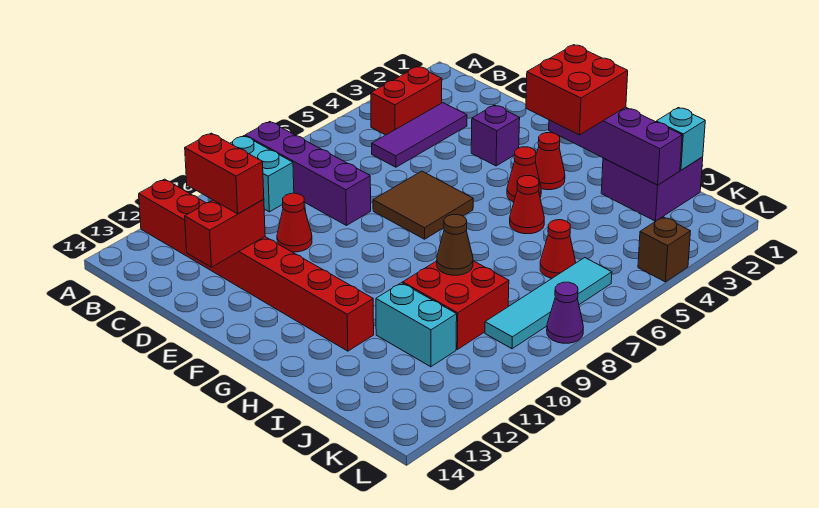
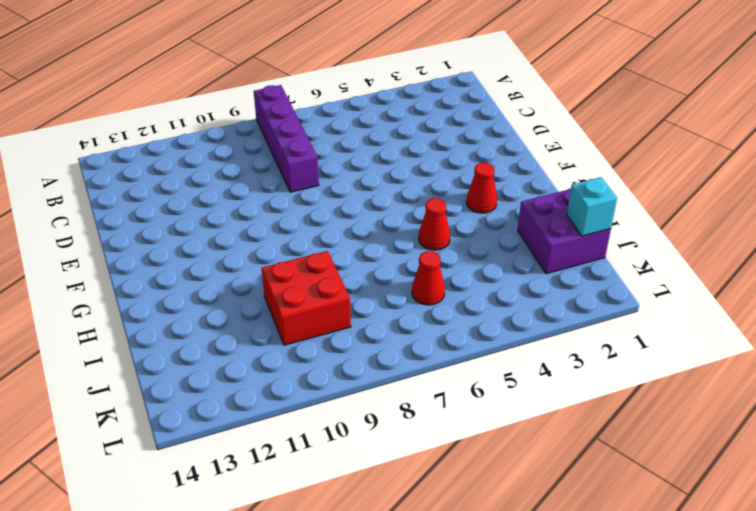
none -> cyan 1x2 brick [230,136,294,212]
none -> red 1x8 brick [139,179,374,351]
none -> red 1x2 brick [371,67,442,135]

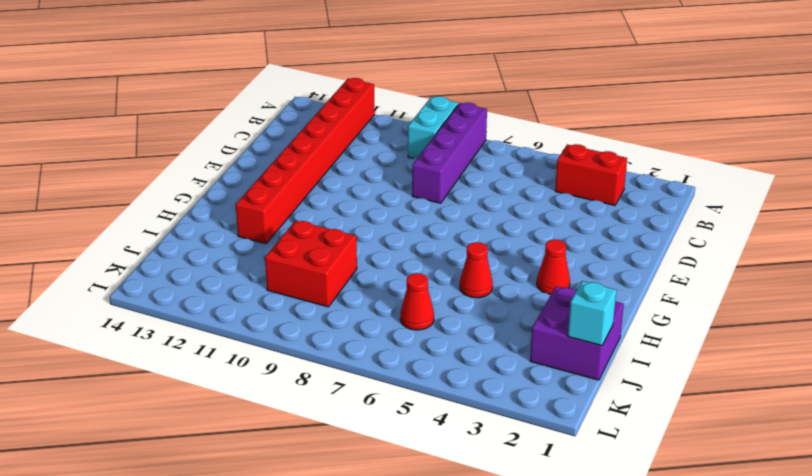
none -> purple 1x3 tile [372,103,467,167]
none -> red 1x1 cone [277,193,312,252]
none -> purple 1x1 brick [471,105,520,166]

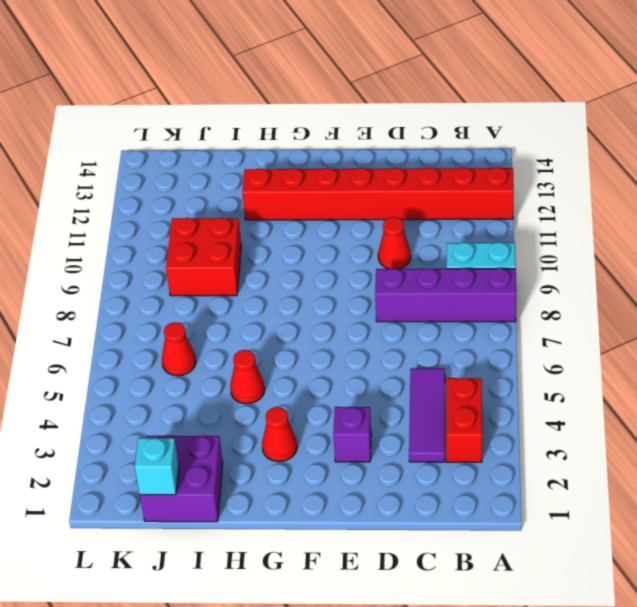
none -> brown 2x2 tile [373,171,473,239]
none -> red 1x1 cone [507,147,541,202]
none -> cyan 1x2 brick [376,283,457,367]

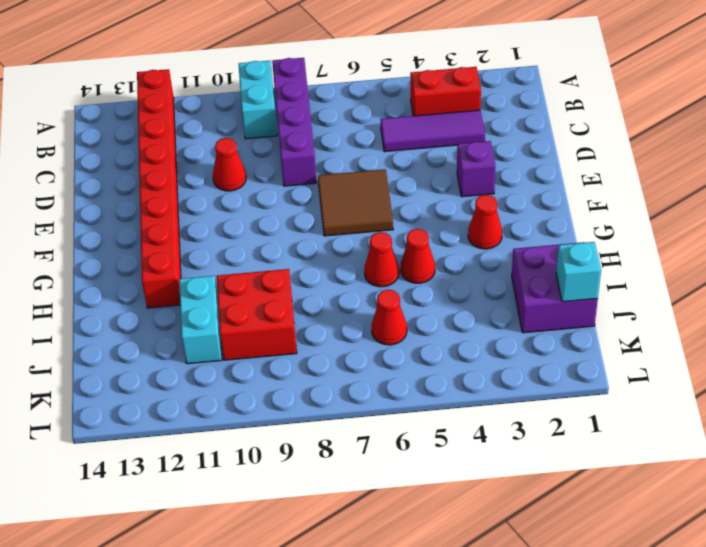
red 1x1 cone [364,232,399,287] -> red 1x1 cone moved to [507,147,541,202]
none -> cyan 1x4 tile [485,258,612,349]
none -> brown 1x1 brick [638,217,690,282]
none -> purple 1x1 cone [547,282,583,343]

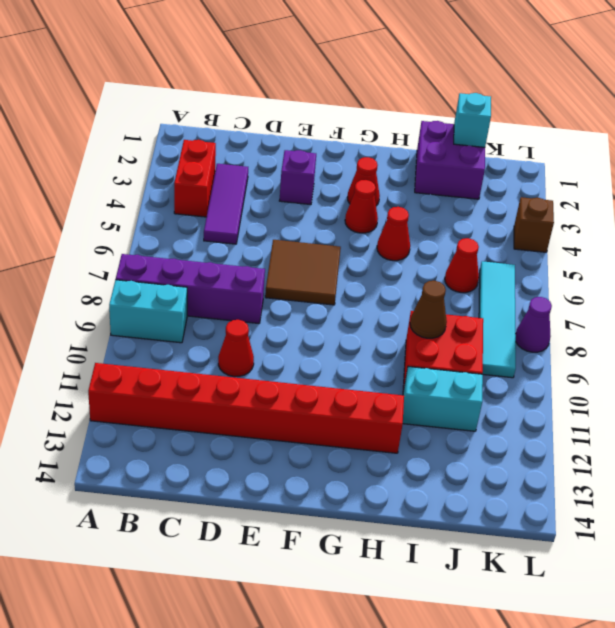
none -> red 1x2 brick [185,199,265,267]
none -> purple 1x4 brick [549,107,682,185]
none -> red 1x2 brick [185,133,264,214]

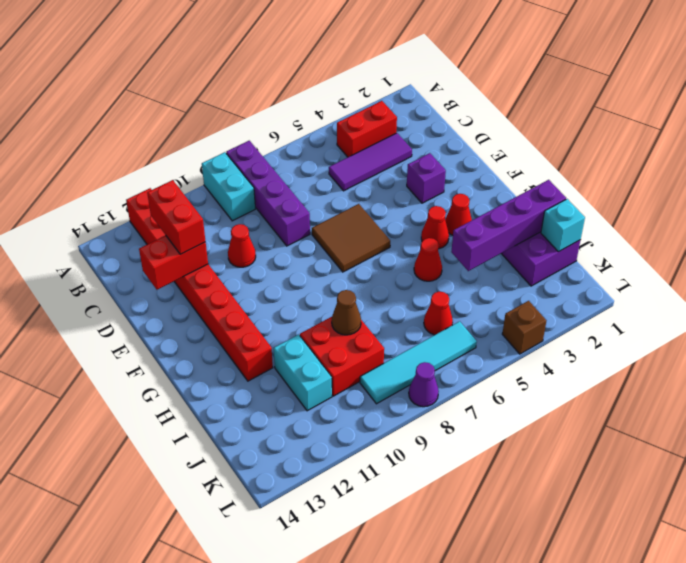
purple 1x4 brick [451,180,566,271] -> purple 1x4 brick turned to [549,107,682,185]
none -> red 2x2 brick [526,45,628,135]

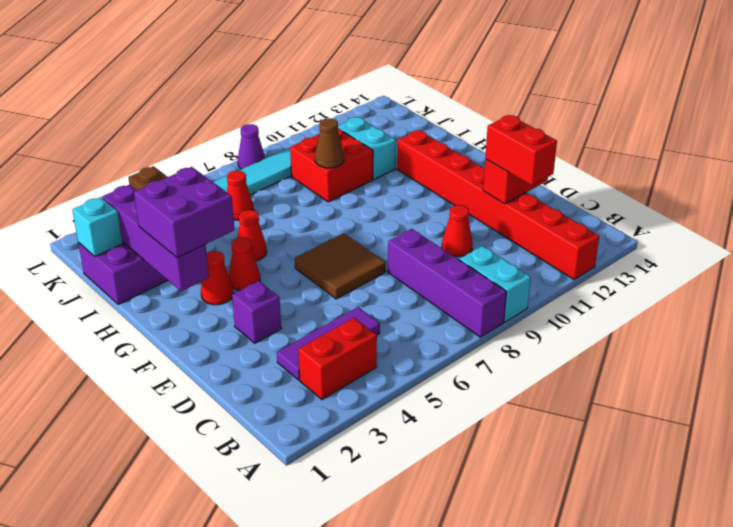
purple 2x2 brick [134,167,234,258] -> red 2x2 brick [526,45,628,135]

